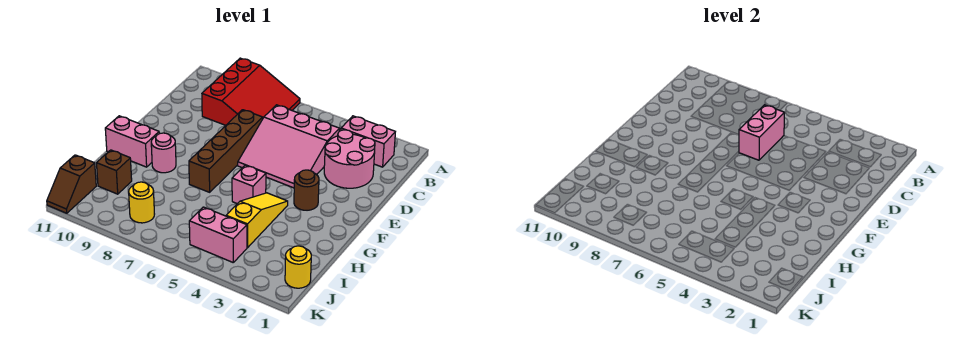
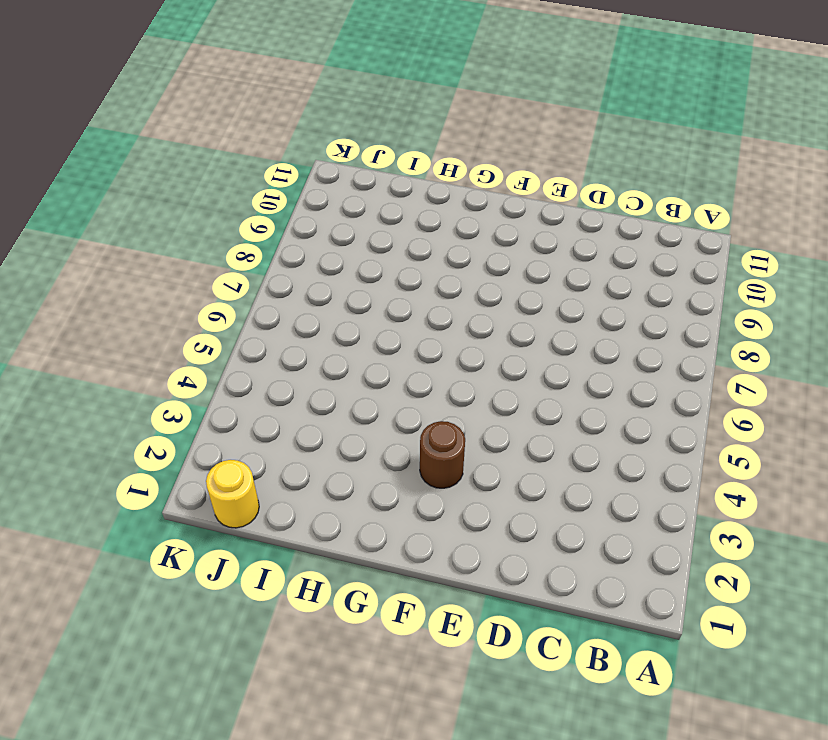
none -> red 3x3 slope [202,58,300,125]
none -> pink 1x2 brick [341,116,395,167]
none -> pink 2x2 round brick [324,130,375,188]

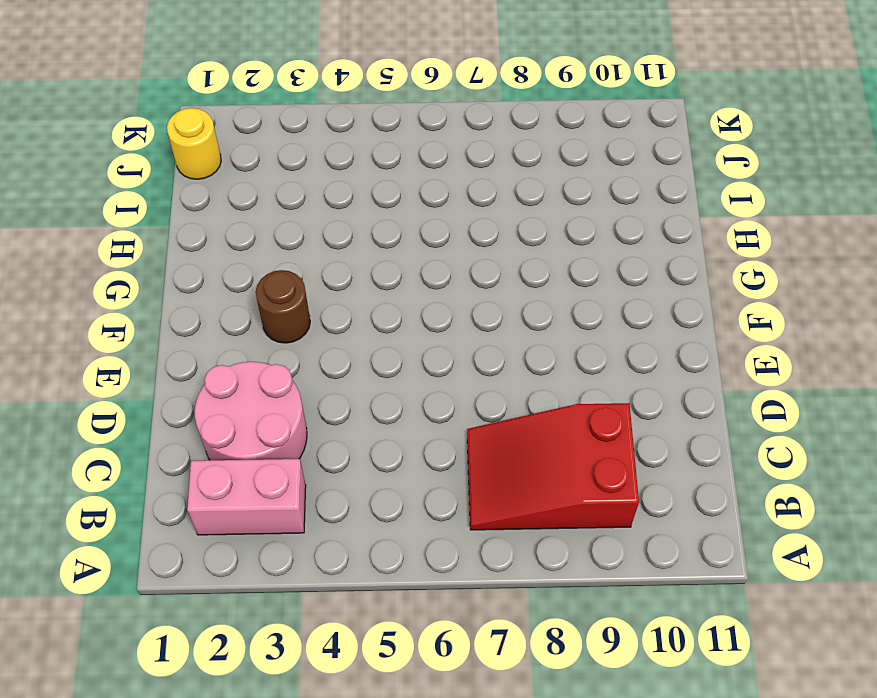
red 2x3 slope [467,403,639,530] -> red 3x3 slope [202,58,300,125]
none -> pink 3x3 slope [238,105,340,188]
none -> brown 1x4 brick [189,110,263,192]
none -> yellow 1x3 slope [226,193,288,248]

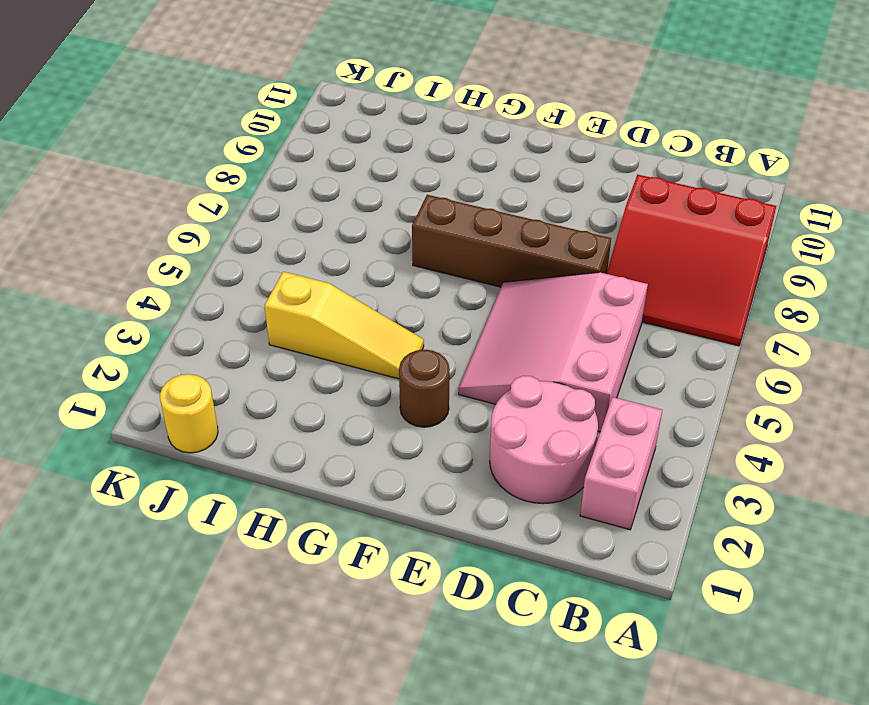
none -> pink 1x1 brick [232,165,266,204]
none -> pink 1x1 round brick [151,133,176,173]
none -> pink 1x2 brick [105,116,159,167]

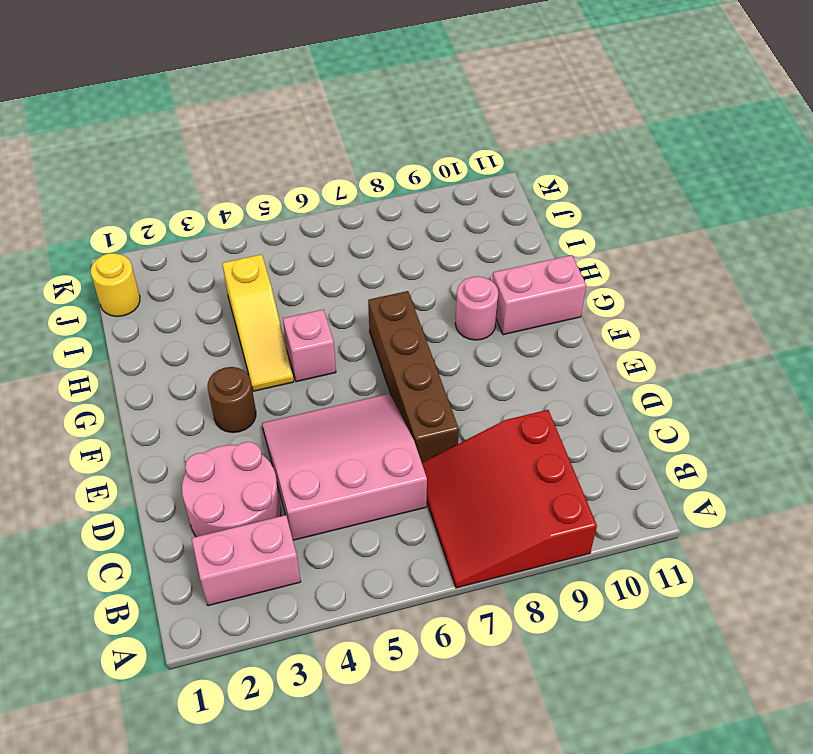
none -> brown 1x1 brick [97,150,132,194]
none -> pink 1x2 brick [189,207,247,262]
none -> yellow 1x1 round brick [129,182,154,223]

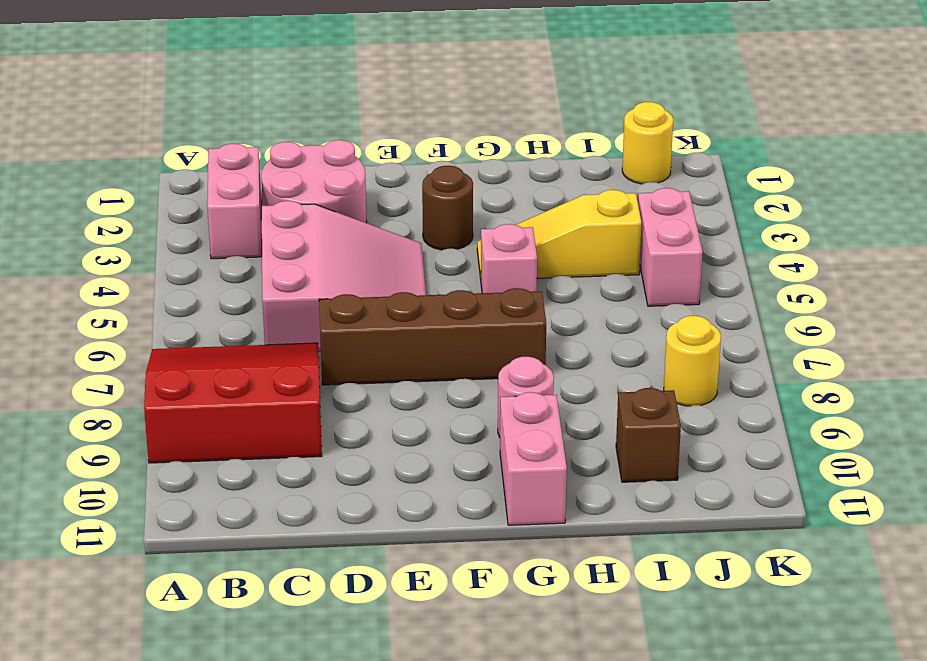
none -> brown 1x2 slope [47,155,96,213]
none -> pink 1x2 brick [739,105,785,160]

